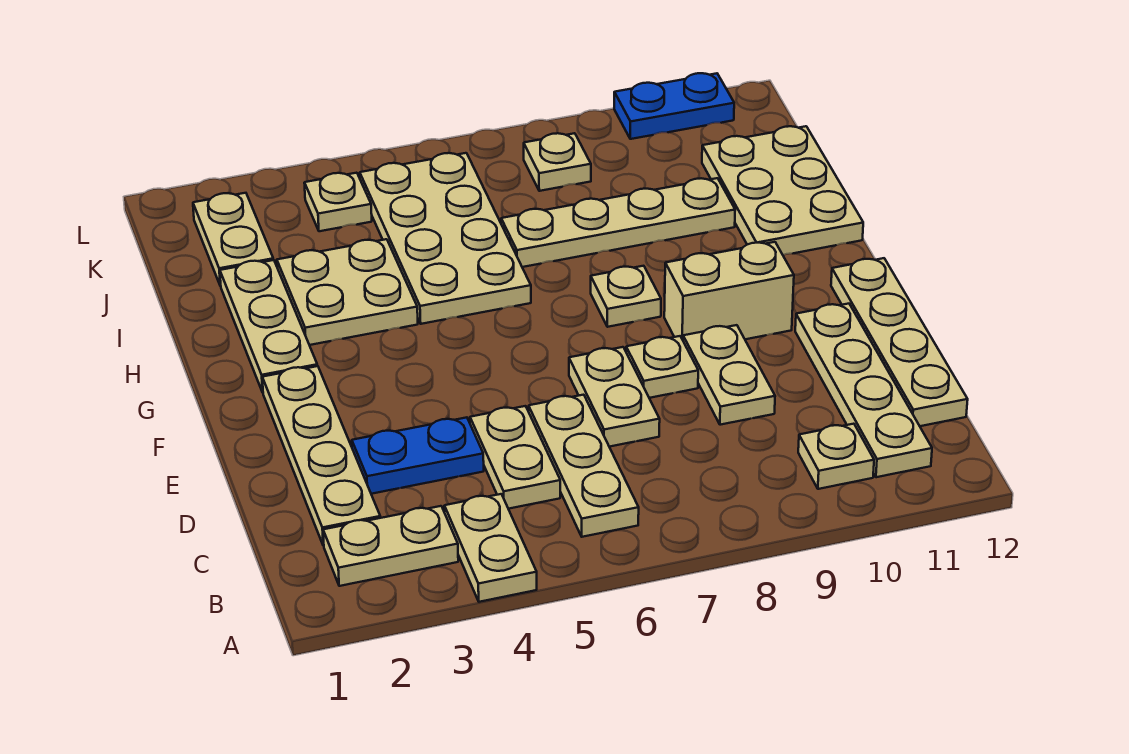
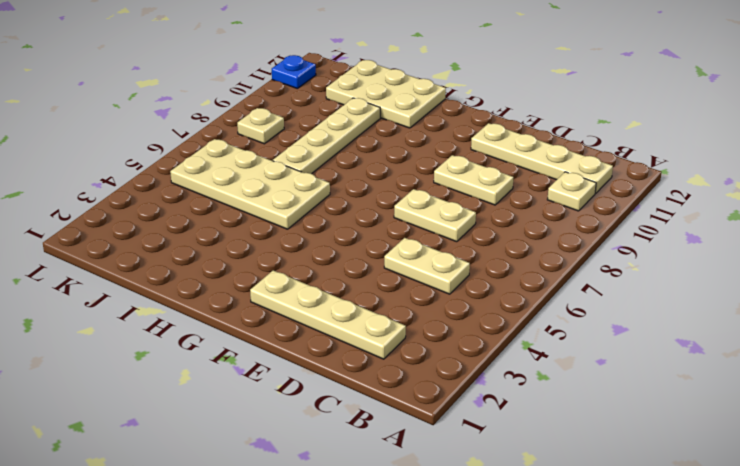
blue 1x1 plate [272,55,316,89] -> blue 1x2 plate [614,73,734,139]
none -> tan 1x2 plate [444,494,537,602]
none -> tan 1x2 plate [323,506,458,586]
none -> tan 1x3 plate [529,395,639,537]

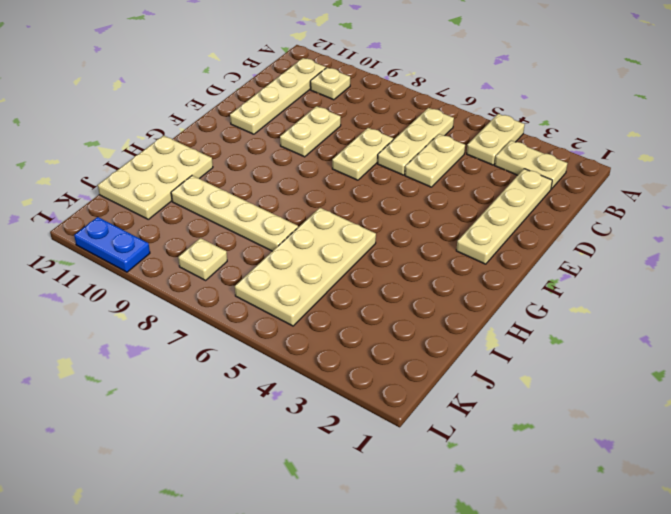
none -> tan 1x4 plate [831,258,968,426]
none -> blue 1x2 plate [352,417,484,494]
none -> tan 1x1 plate [626,336,698,398]

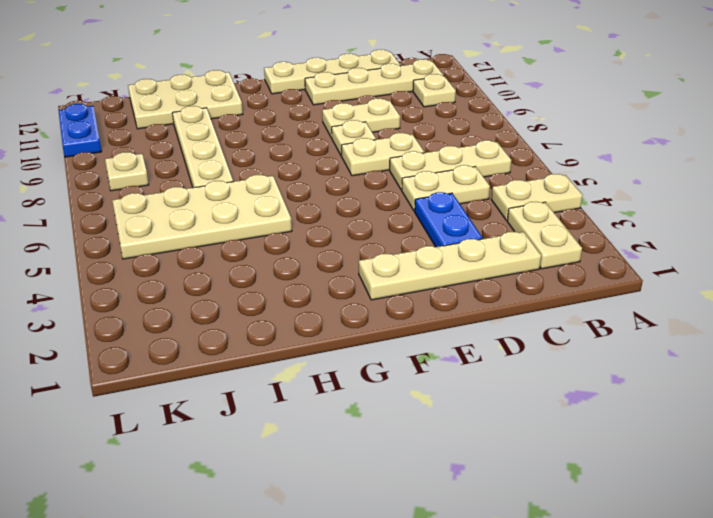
none -> tan 1x2 brick [664,242,794,340]
none -> tan 1x3 plate [220,260,317,392]
none -> tan 1x1 plate [591,266,661,327]

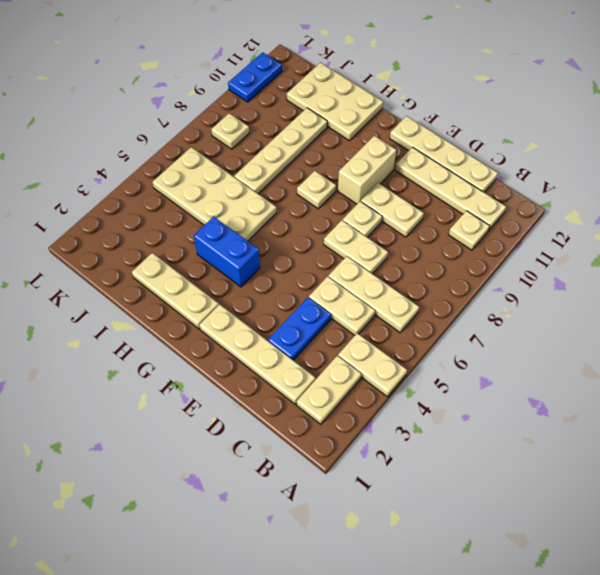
blue 1x2 brick [194,217,260,287] -> tan 2x2 plate [277,239,418,345]
none -> tan 1x2 plate [193,193,273,286]
none -> tan 1x1 plate [304,173,372,231]

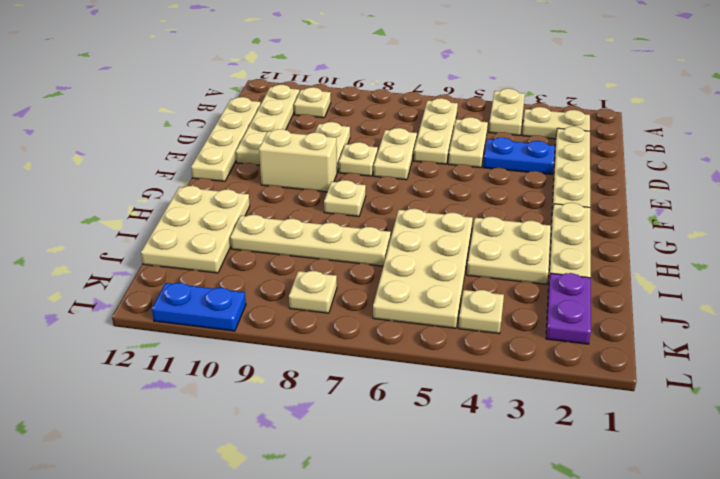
purple 1x2 plate [546,273,591,344] -> tan 1x2 plate [193,193,273,286]

